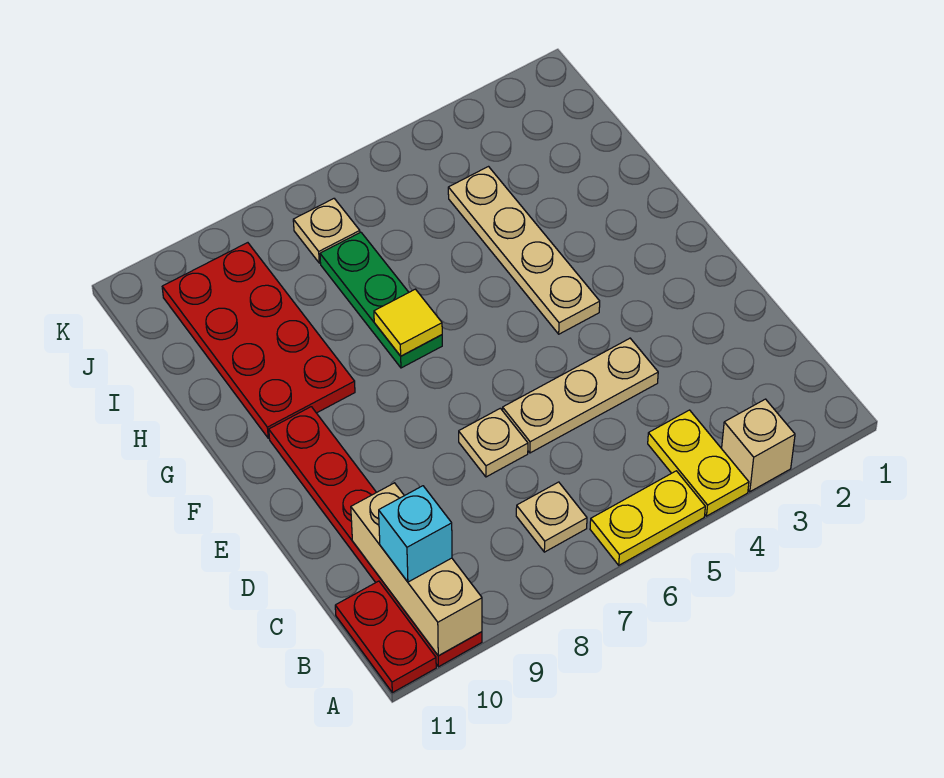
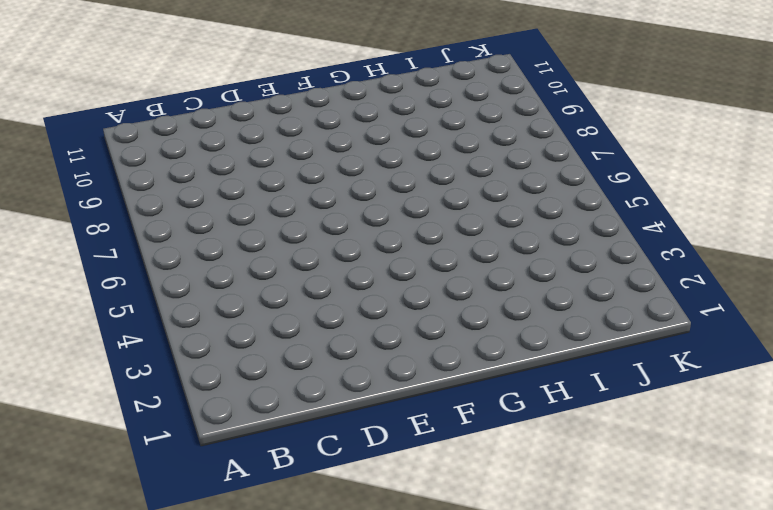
none -> tan 1x1 brick [722,399,795,492]
none -> yellow 1x2 plate [648,410,749,516]
none -> yellow 1x2 plate [590,471,705,565]

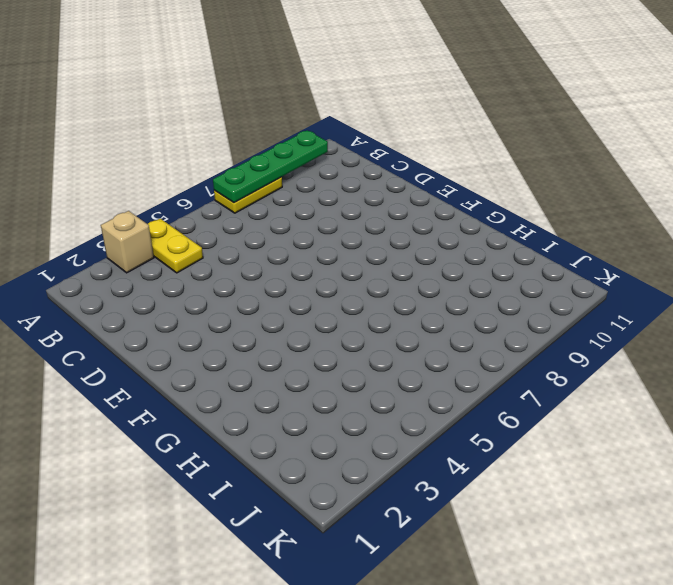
yellow 1x2 plate [214,177,282,213] -> yellow 1x2 plate moved to [590,471,705,565]
green 1x4 plate [213,130,328,203] -> tan 1x3 brick [351,483,482,656]
none -> red 1x6 plate [269,407,482,667]
none -> red 1x2 plate [335,581,436,693]
none -> tan 1x1 plate [516,482,587,552]

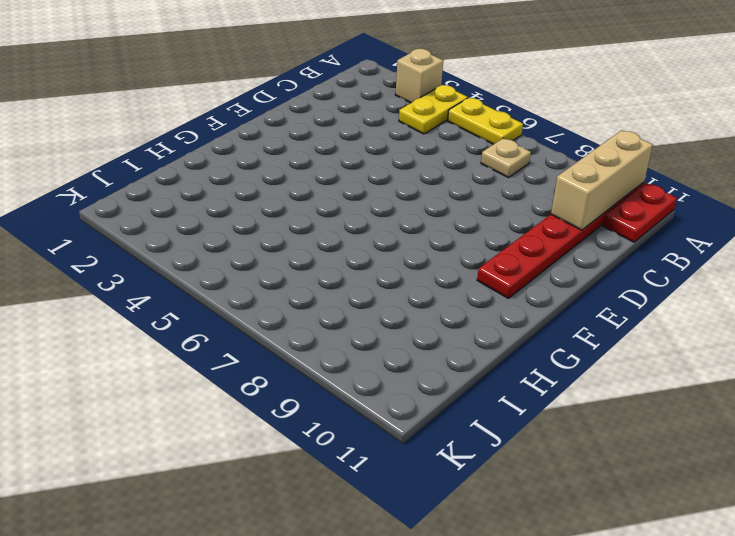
none -> tan 1x3 plate [502,338,658,453]
none -> tan 1x1 plate [459,408,528,477]
none -> tan 1x4 plate [448,167,600,334]

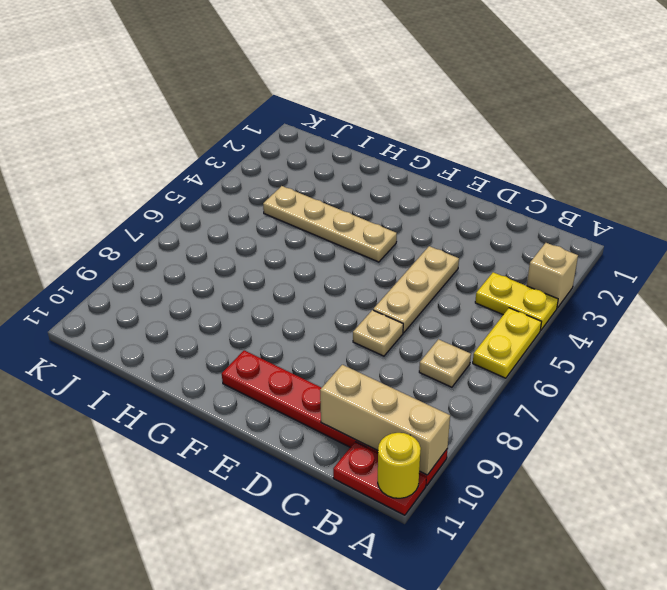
yellow 1x1 round brick [378,433,421,498] -> none
none -> green 1x3 plate [320,232,442,368]
none -> red 2x4 plate [162,243,355,438]
none -> tan 1x1 plate [293,199,360,263]

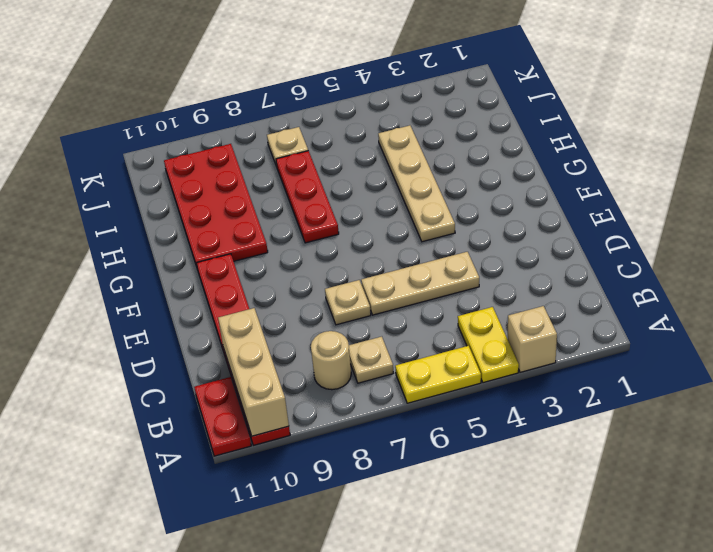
tan 1x1 round brick [311,331,351,390] -> none
red 1x3 plate [276,151,339,243] -> green 1x3 plate [320,232,442,368]
none -> yellow 1x1 tile [374,289,442,356]
none -> cyan 1x1 brick [379,486,452,582]

